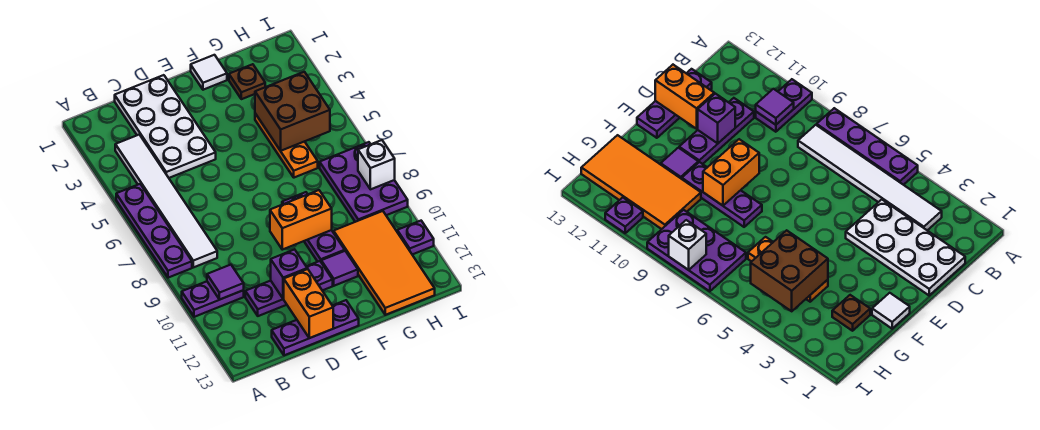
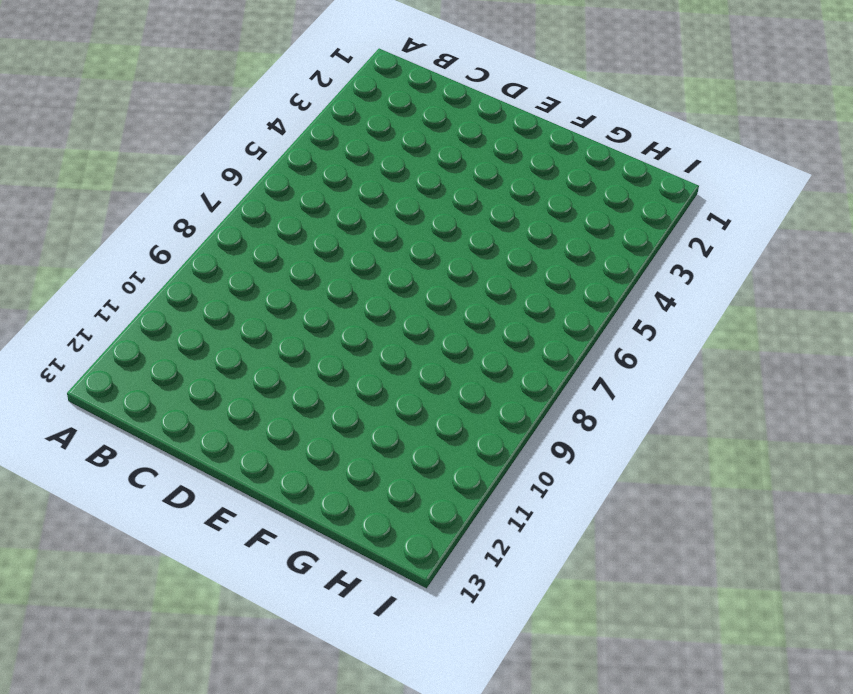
none -> purple 1x4 plate [116,184,192,278]
none -> purple 1x2 plate [182,281,244,317]
none -> white 1x6 tile [115,135,217,267]

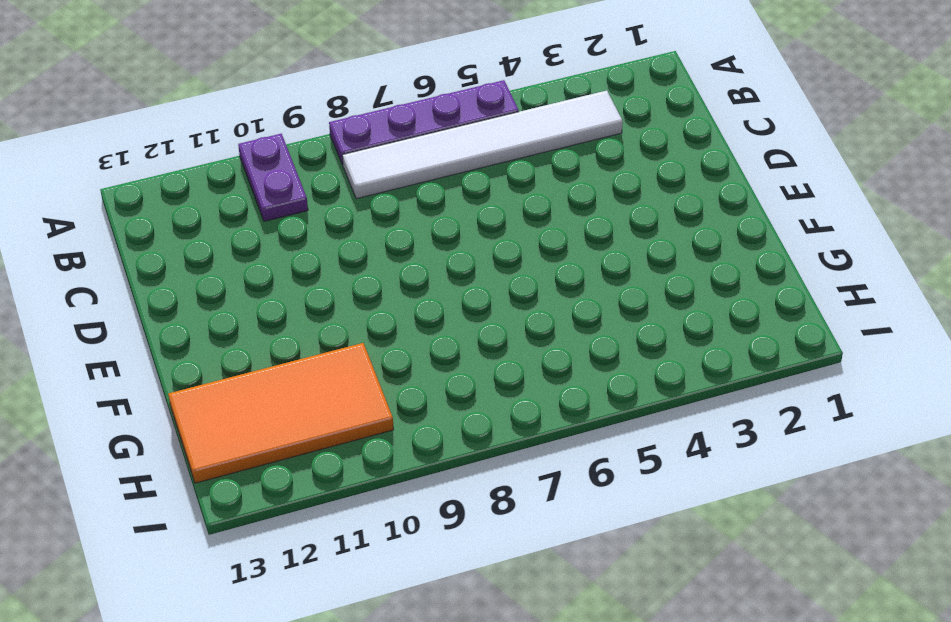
none -> white 2x4 plate [115,75,216,178]
none -> purple 1x3 plate [245,261,333,316]
none -> purple 1x3 plate [272,300,359,355]

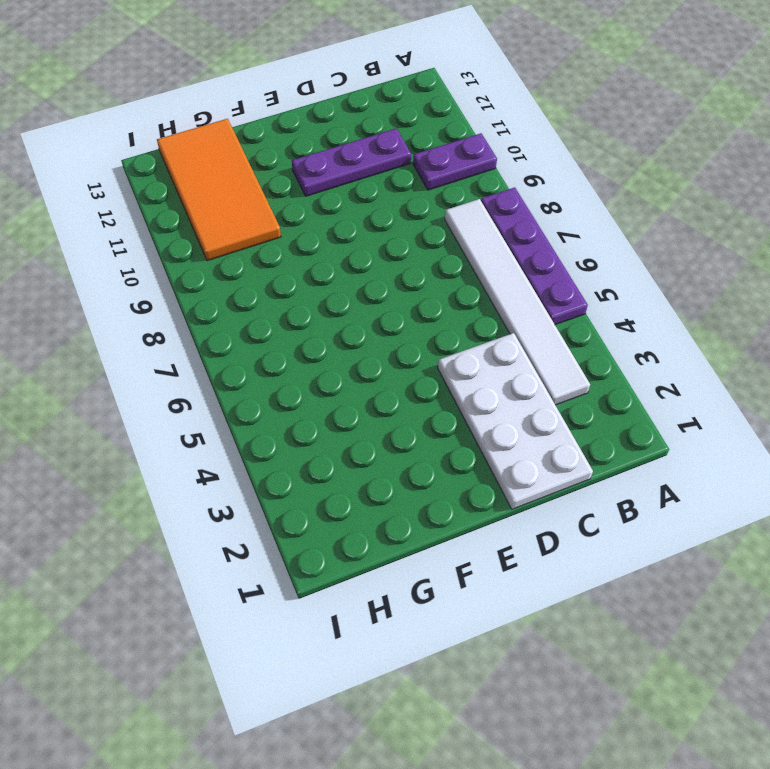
none -> purple 1x3 plate [272,300,359,355]
none -> white 1x1 tile [191,55,227,90]
none -> purple 1x3 plate [282,192,345,262]

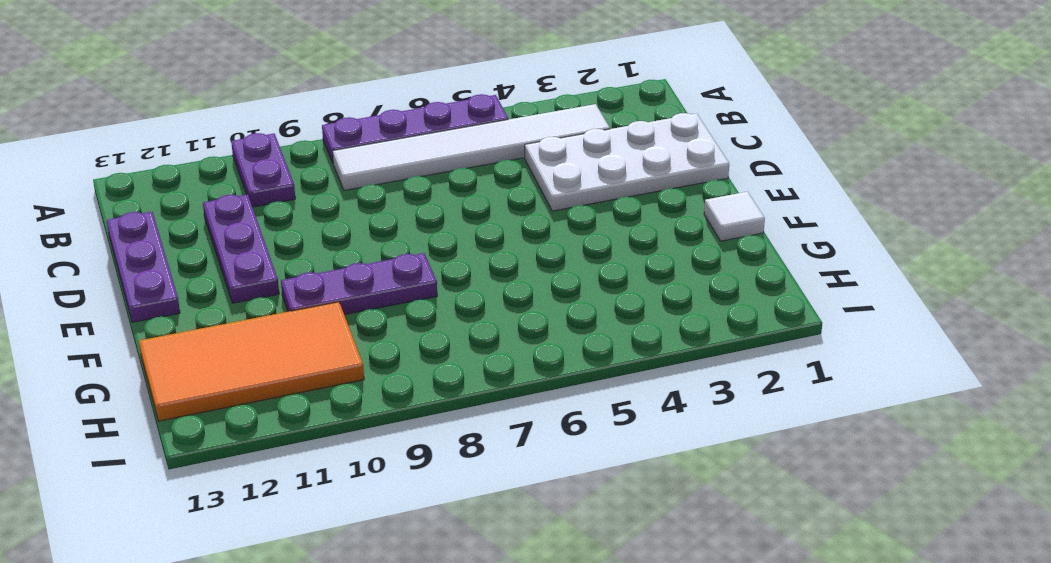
none -> purple 1x1 tile [321,251,358,286]
none -> brown 1x1 plate [229,64,265,99]
none -> orange 1x3 plate [255,114,318,178]

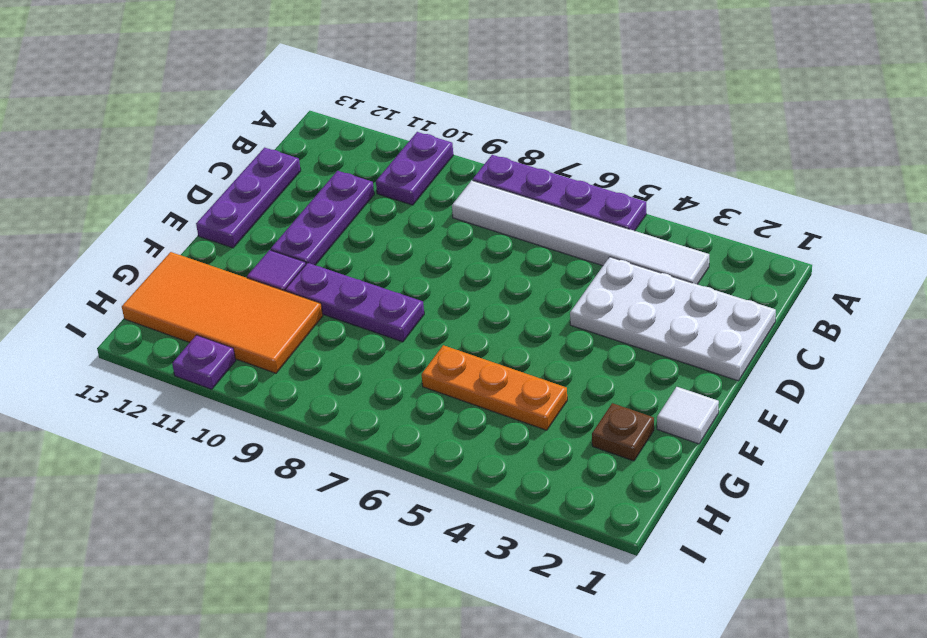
none -> purple 2x3 plate [320,142,408,222]
none -> purple 1x1 tile [207,265,244,300]
none -> purple 1x1 brick [271,249,307,299]

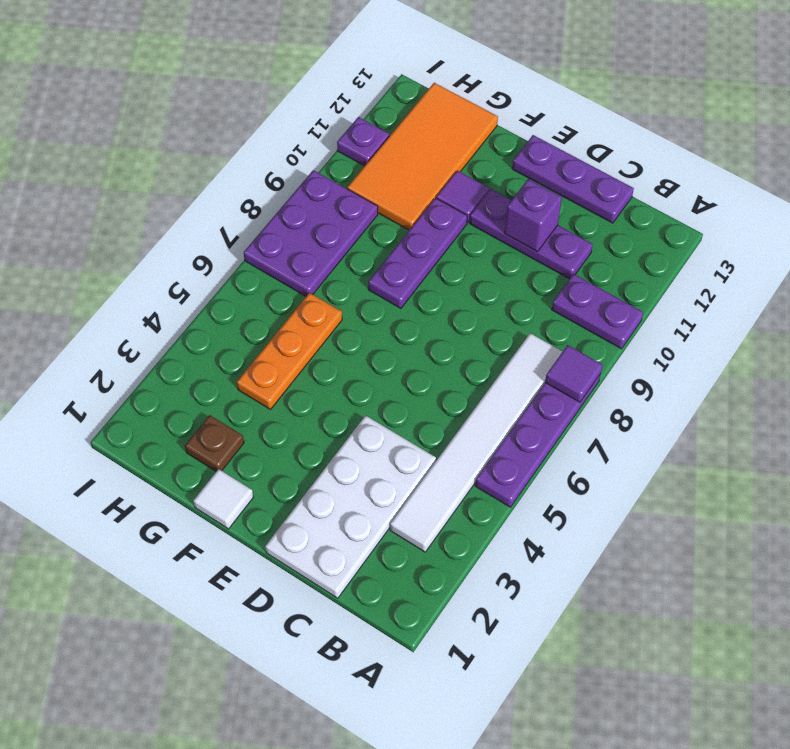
purple 1x1 tile [545,345,602,402] -> purple 1x1 tile moved to [207,265,244,300]
none -> orange 1x2 brick [284,269,333,338]
none -> orange 1x2 brick [270,190,332,250]
none -> brown 2x2 brick [255,72,330,151]

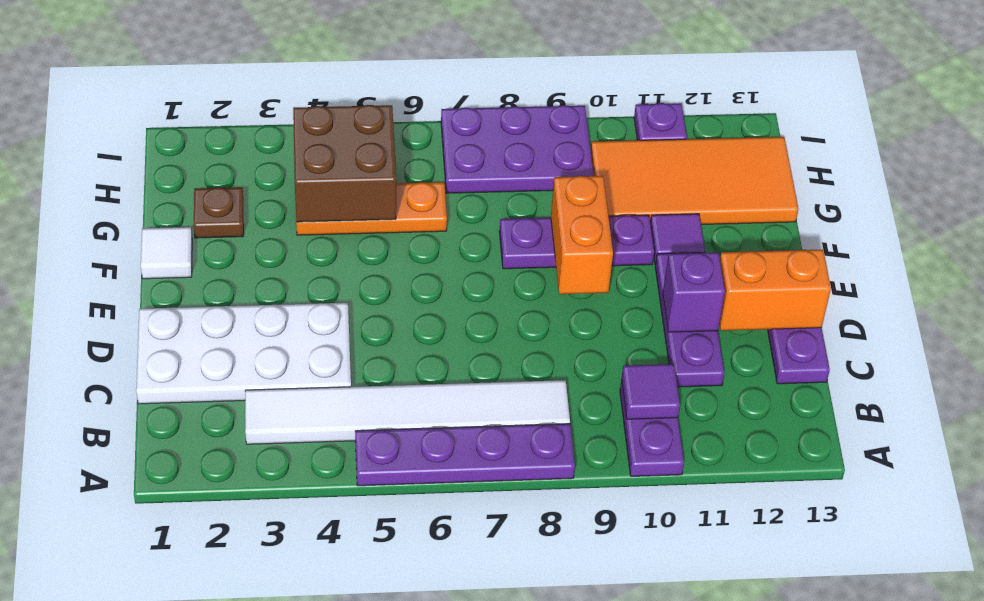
none -> white 1x1 brick [358,140,395,189]

